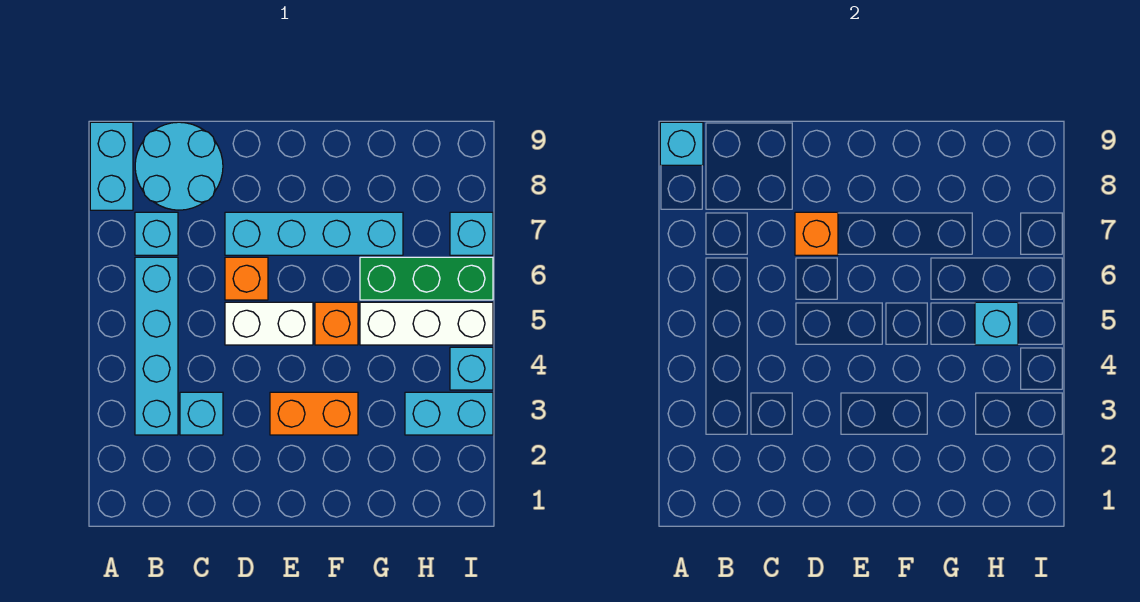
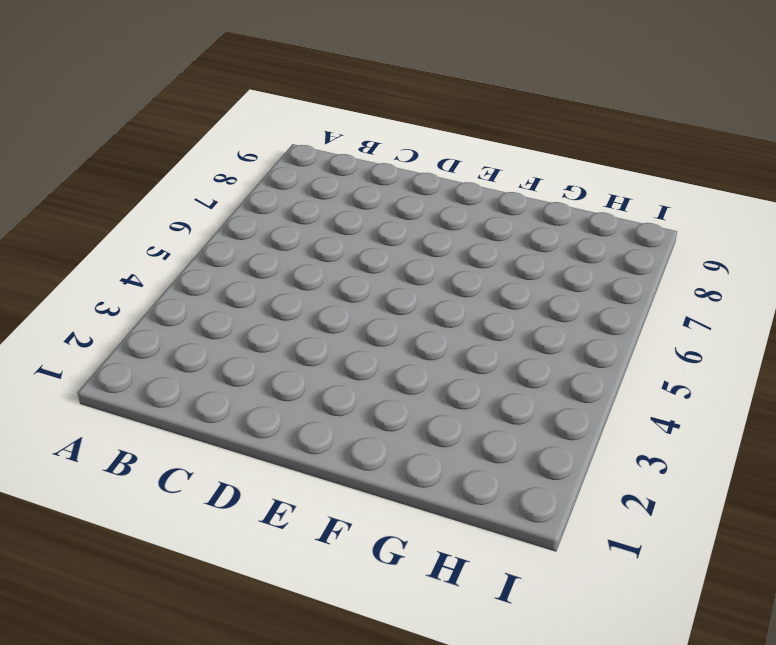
none -> cyan 1x2 brick [90,122,133,210]
none -> cyan 1x4 brick [135,257,178,435]
none -> cyan 1x1 brick [135,212,178,255]

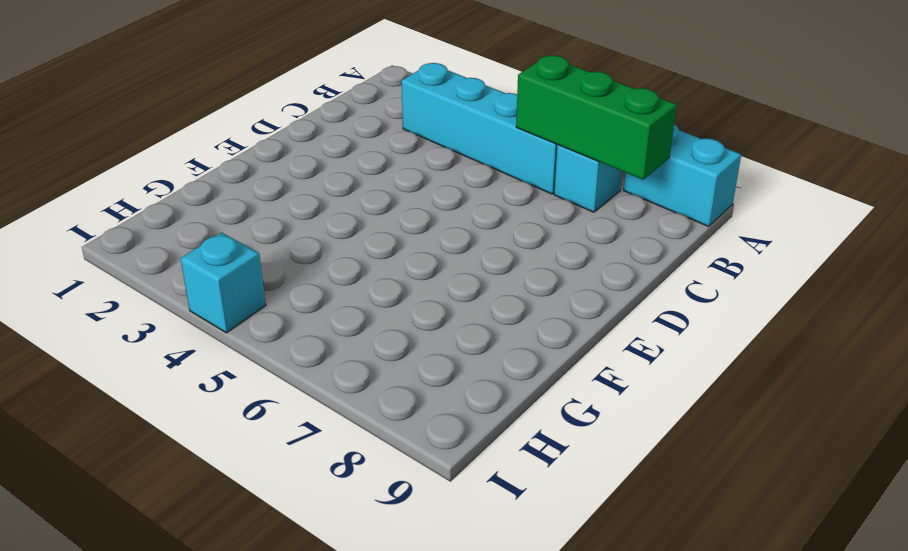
green 1x3 brick [516,55,677,180] -> green 1x3 brick turned to [360,257,493,300]
none -> cyan 2x2 round brick [135,122,223,210]
none -> cyan 1x1 brick [180,392,223,435]
none -> white 1x2 brick [225,302,313,345]

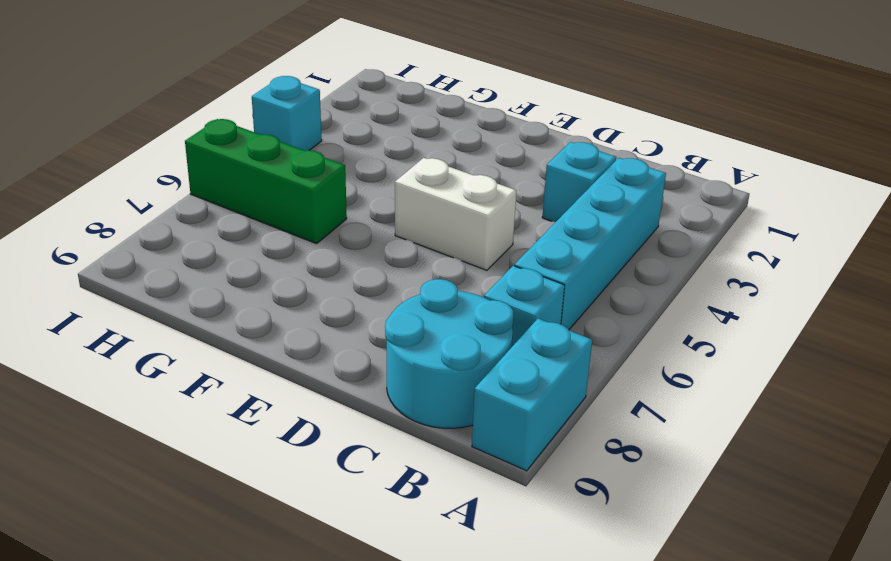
none -> orange 1x1 brick [225,257,268,300]
none -> cyan 1x4 brick [225,212,403,255]
none -> orange 1x2 brick [270,392,358,435]

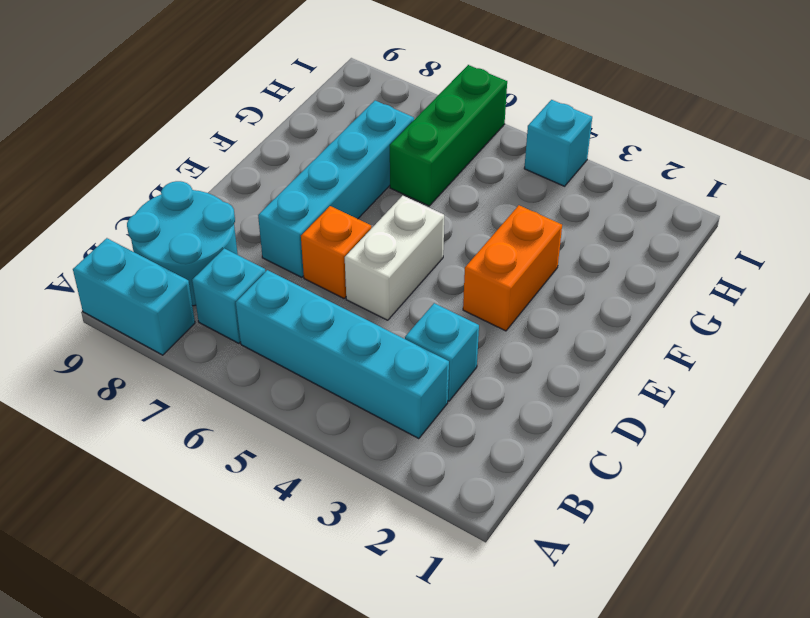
none -> orange 1x1 brick [315,302,358,345]
none -> white 1x3 brick [360,302,493,345]
none -> cyan 1x2 brick [405,392,493,435]

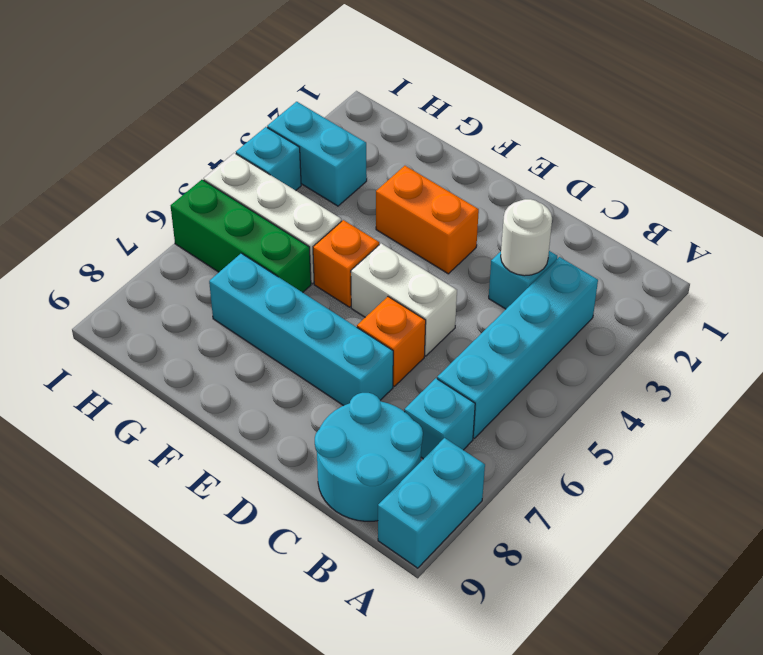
white 1x1 round brick [501,199,552,276] -> none
none -> cyan 1x1 brick [450,212,493,255]
none -> cyan 1x1 brick [660,122,703,165]
none -> orange 1x1 brick [795,212,838,255]

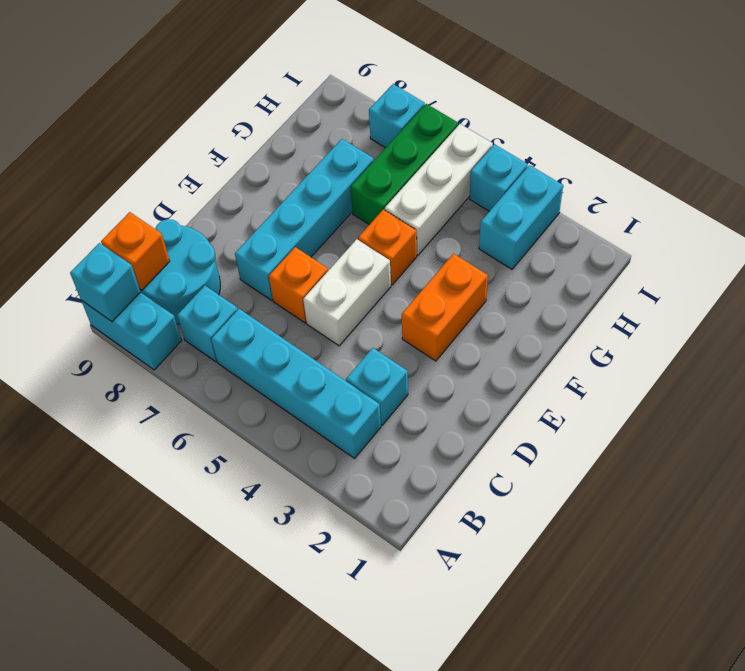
orange 1x1 brick [101,212,170,290] -> orange 1x1 brick moved to [795,212,838,255]
none -> cyan 1x1 brick [975,302,1018,345]

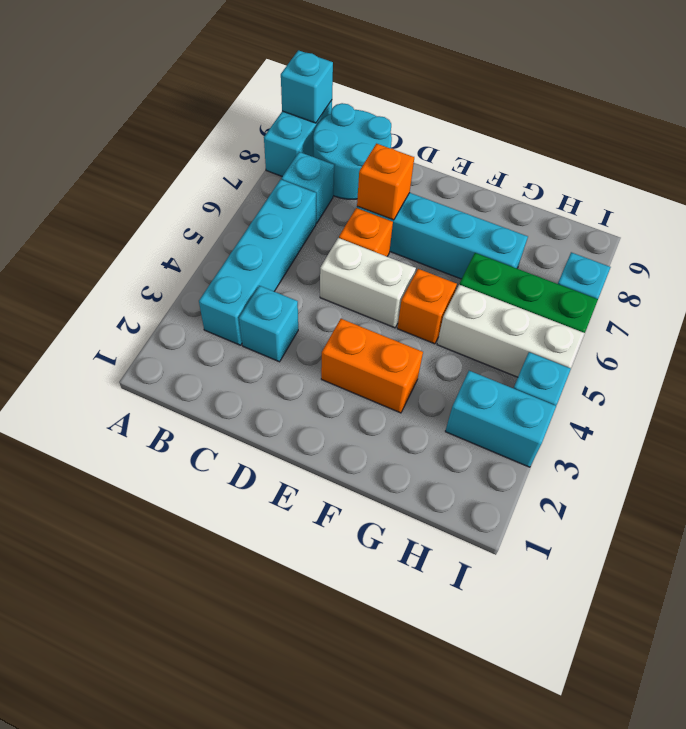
none -> cyan 1x1 brick [975,302,1018,345]

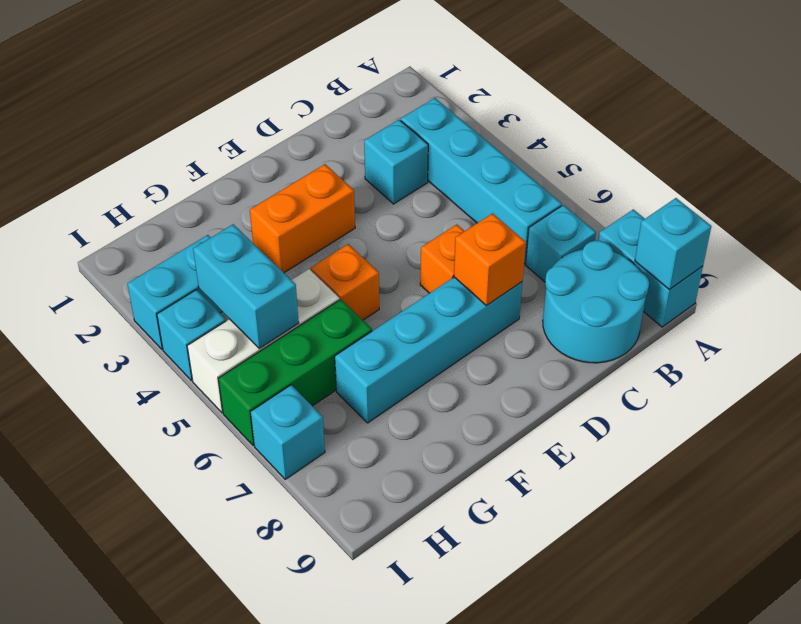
cyan 1x2 brick [193,224,299,349] -> cyan 1x1 brick [975,302,1018,345]
none -> white 1x2 brick [225,302,313,345]

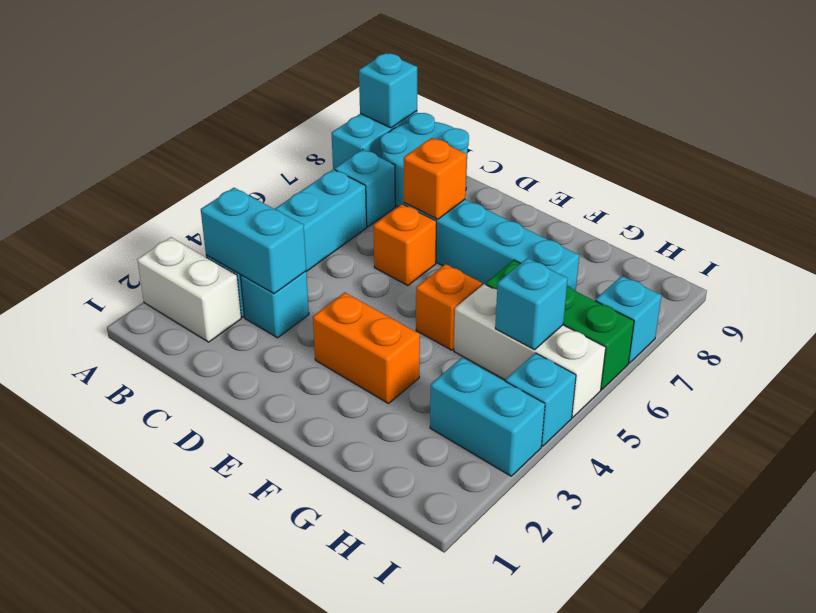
white 1x2 brick [137,237,241,342] -> white 1x2 brick moved to [225,302,313,345]
cyan 1x2 brick [201,188,306,294] -> none

